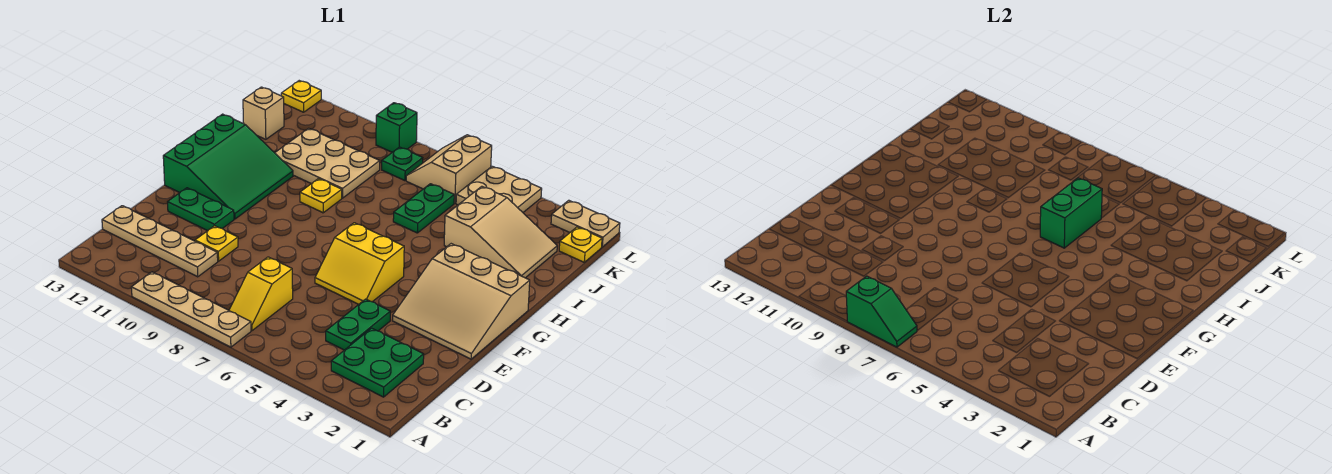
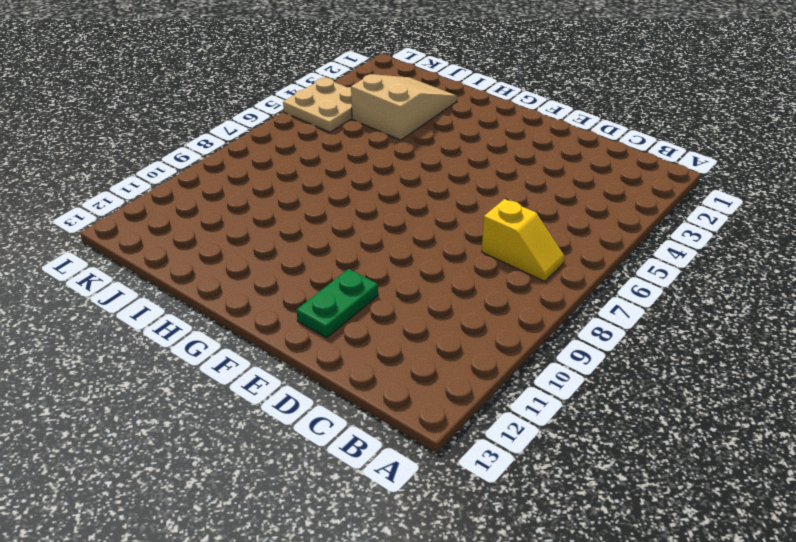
none -> tan 1x4 plate [131,272,251,347]
none -> green 2x2 plate [331,328,424,397]
none -> green 1x2 plate [326,299,390,350]

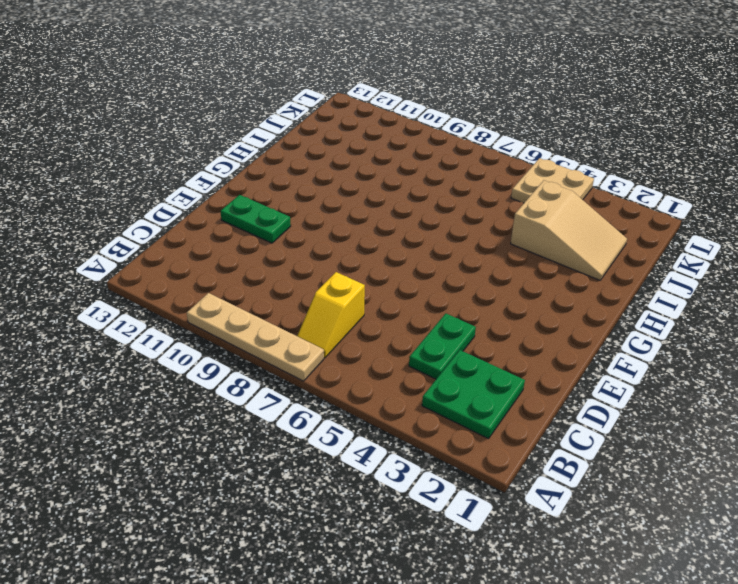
none -> tan 1x4 plate [102,206,218,277]
none -> yellow 1x1 plate [195,226,238,261]
none -> tan 3x3 slope [392,244,530,359]

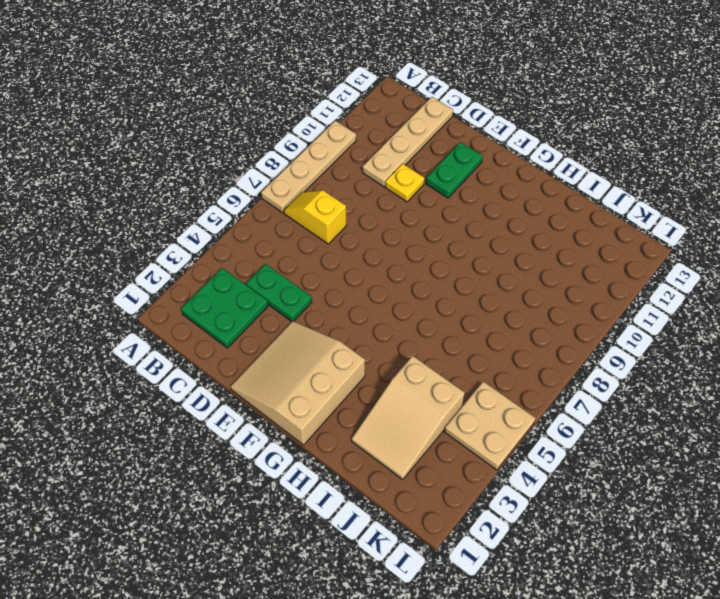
none -> yellow 2x2 slope [315,223,404,304]
none -> green 3x3 slope [163,114,293,219]
none -> yellow 1x1 plate [300,179,342,213]

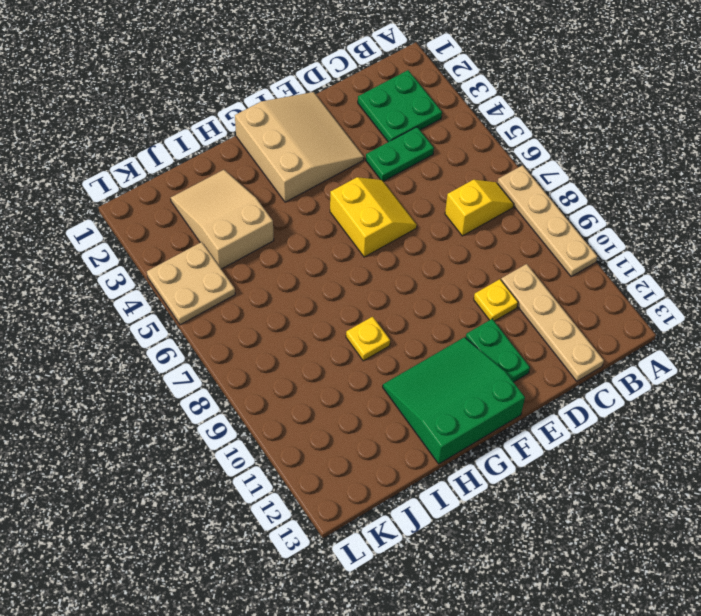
none -> green 1x2 plate [393,184,454,233]
none -> tan 2x3 plate [275,128,380,198]
none -> tan 1x1 brick [243,87,284,139]

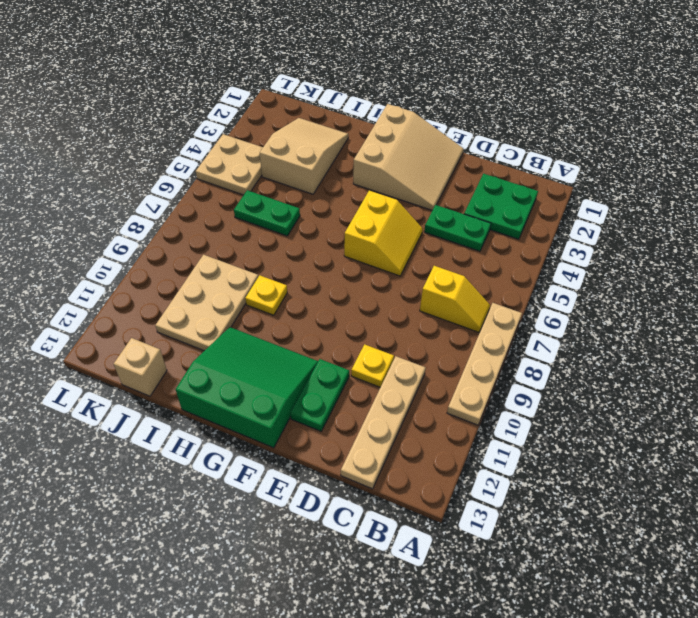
none -> yellow 1x1 plate [559,227,602,262]
none -> tan 2x2 slope [406,135,492,203]
none -> green 1x1 plate [382,147,423,181]

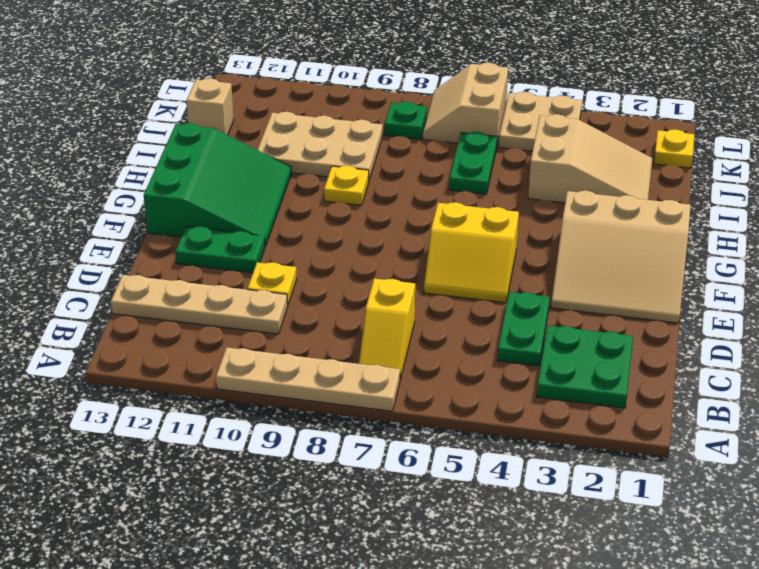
none -> tan 1x2 plate [551,200,620,247]
none -> green 1x1 brick [376,103,417,152]
none -> yellow 1x1 plate [281,81,321,112]

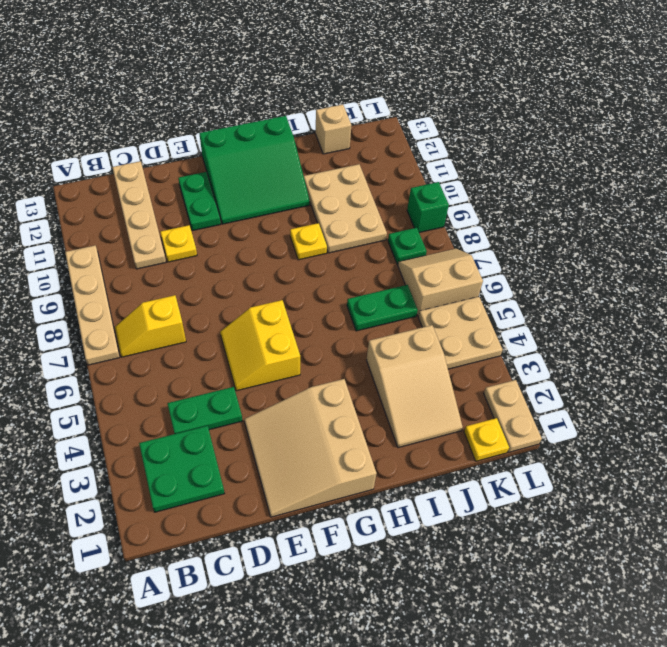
none -> yellow 1x1 plate [281,81,321,112]
none -> green 1x2 slope [846,276,917,347]
none -> green 1x2 brick [1040,178,1102,248]

